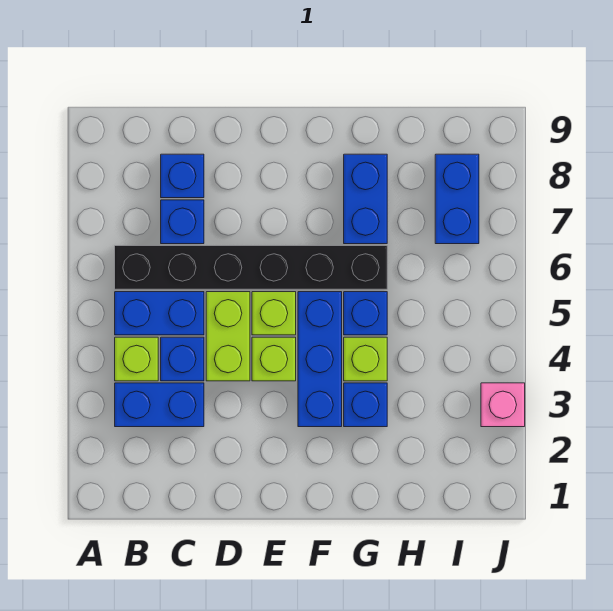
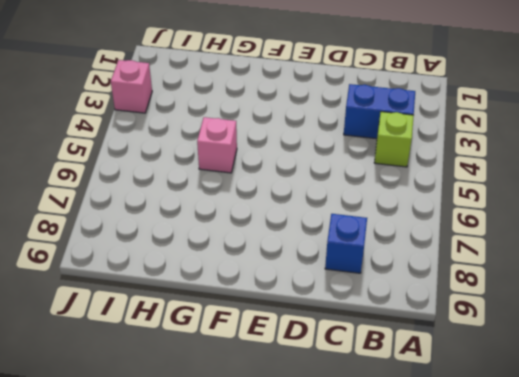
pink 1x1 brick [197,117,237,173] -> blue 1x1 brick [344,292,387,335]
none -> blue 1x2 brick [115,292,204,335]
none -> black 1x6 brick [115,246,387,289]
none -> blue 1x1 brick [161,337,204,381]

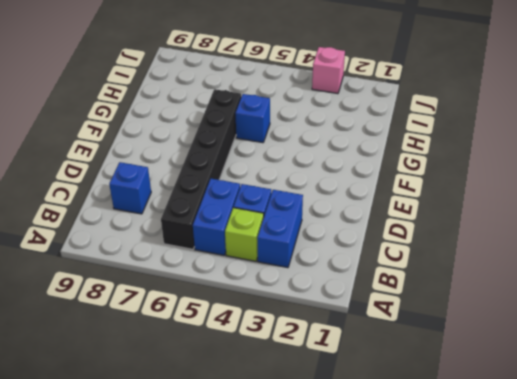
none -> blue 1x1 brick [161,200,204,244]
none -> lime 1x2 brick [206,292,250,381]
none -> lime 1x1 brick [252,337,296,381]

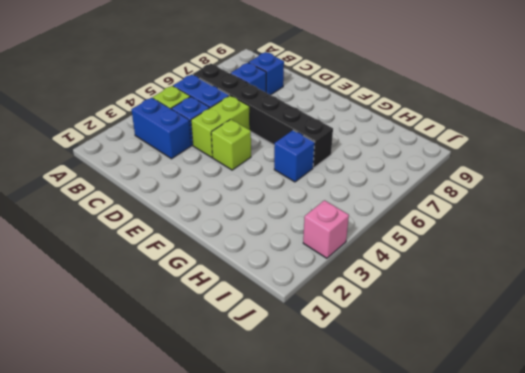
none -> lime 1x1 brick [252,292,296,335]
none -> blue 1x3 brick [298,292,342,427]
none -> blue 1x1 brick [344,383,387,427]

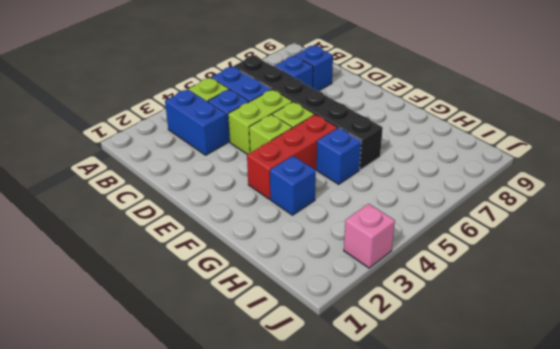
red 1x3 brick [247,115,337,199] -> blue 1x3 brick [298,292,342,427]
none -> lime 1x1 brick [344,337,387,381]
none -> blue 1x2 brick [344,154,387,244]
none -> blue 1x2 brick [435,154,479,244]

